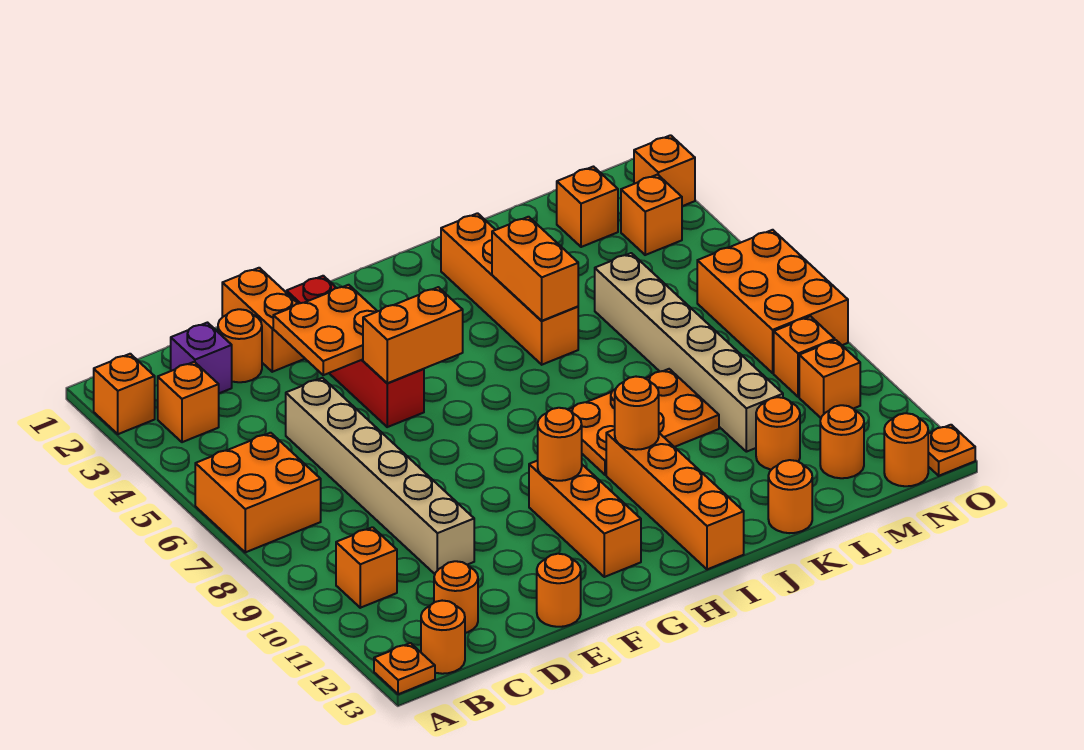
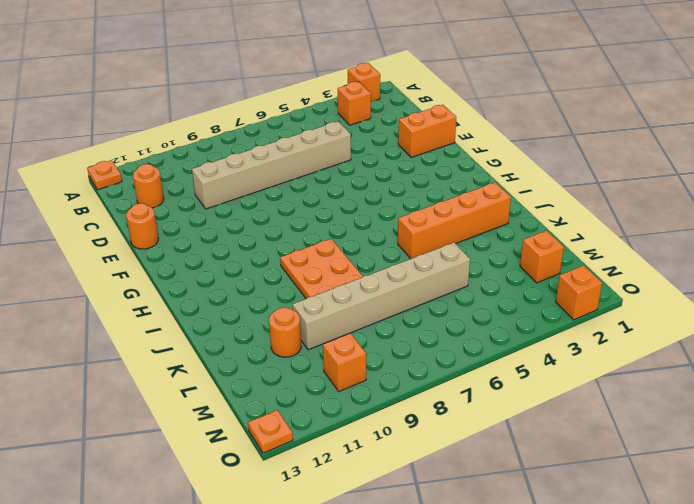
none -> orange 2x2 brick [195,433,321,552]
none -> orange 1x1 brick [336,527,397,608]
none -> orange 1x1 round brick [421,601,465,674]
none -> purple 1x1 brick [171,323,232,393]

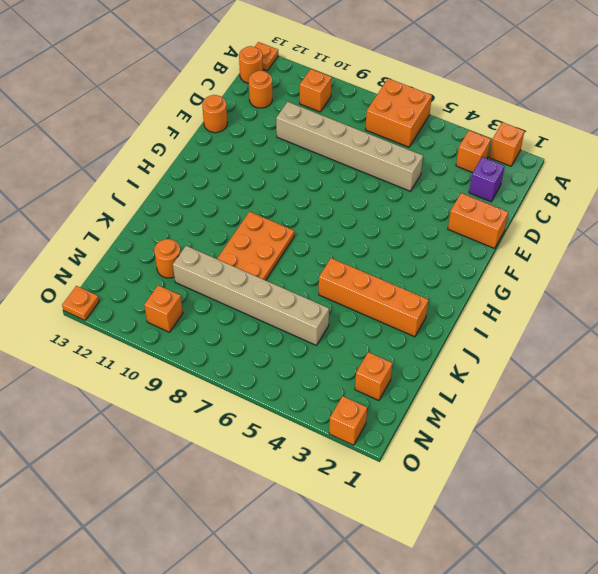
none -> orange 1x1 round brick [218,309,262,382]
none -> red 1x4 brick [287,276,424,427]
none -> orange 1x3 brick [529,461,641,577]
none -> orange 1x4 brick [606,429,744,569]

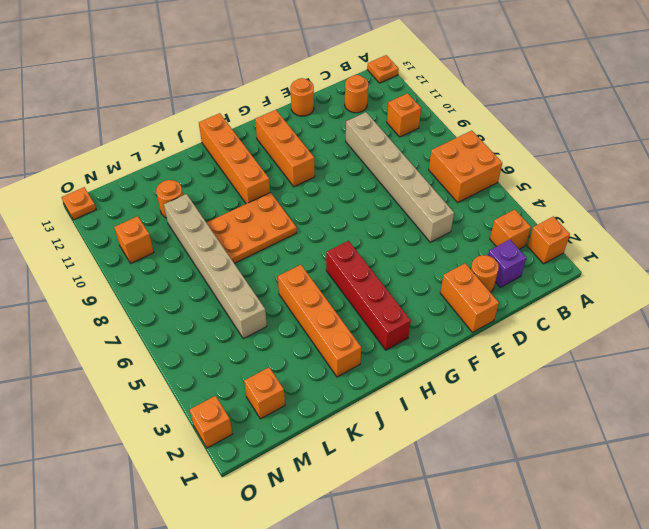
red 1x4 brick [326,241,411,350] -> red 1x4 brick moved to [287,276,424,427]
none -> orange 1x1 round brick [421,601,465,674]
none -> orange 1x1 round brick [768,460,812,533]
none -> orange 1x1 round brick [820,405,864,478]
none -> orange 1x1 brick [621,175,682,255]

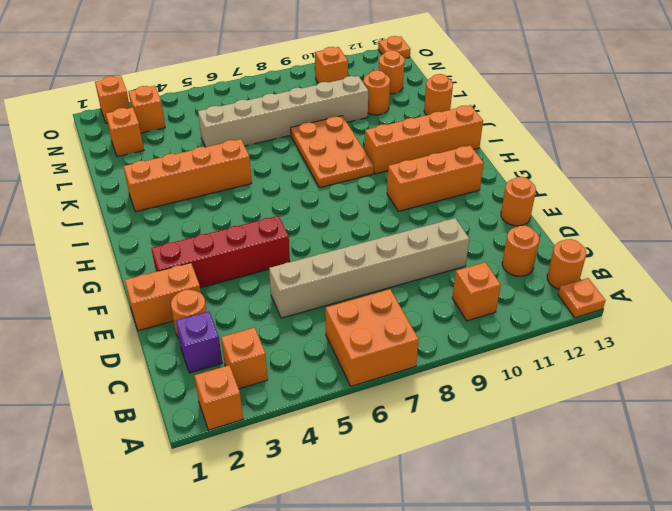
none -> orange 2x3 brick [697,230,848,373]
none -> orange 1x1 brick [774,316,835,397]
none -> orange 1x1 round brick [884,413,928,486]
none -> orange 2x2 plate [273,285,377,375]

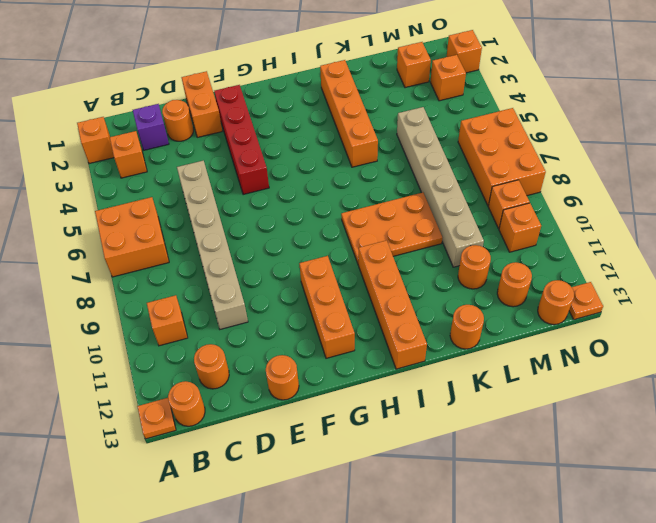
none -> orange 2x2 plate [273,285,377,375]
none -> orange 1x2 brick [363,287,463,383]
none -> orange 1x1 round brick [538,408,582,481]
none -> orange 1x1 round brick [615,377,659,450]

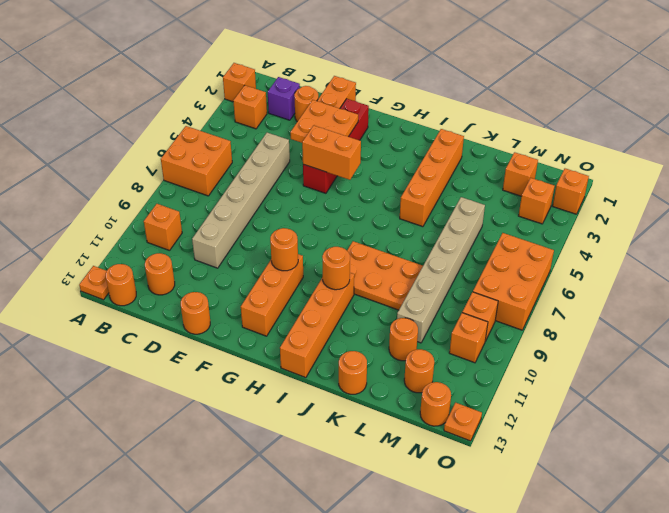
none -> orange 1x2 brick [492,217,578,321]

